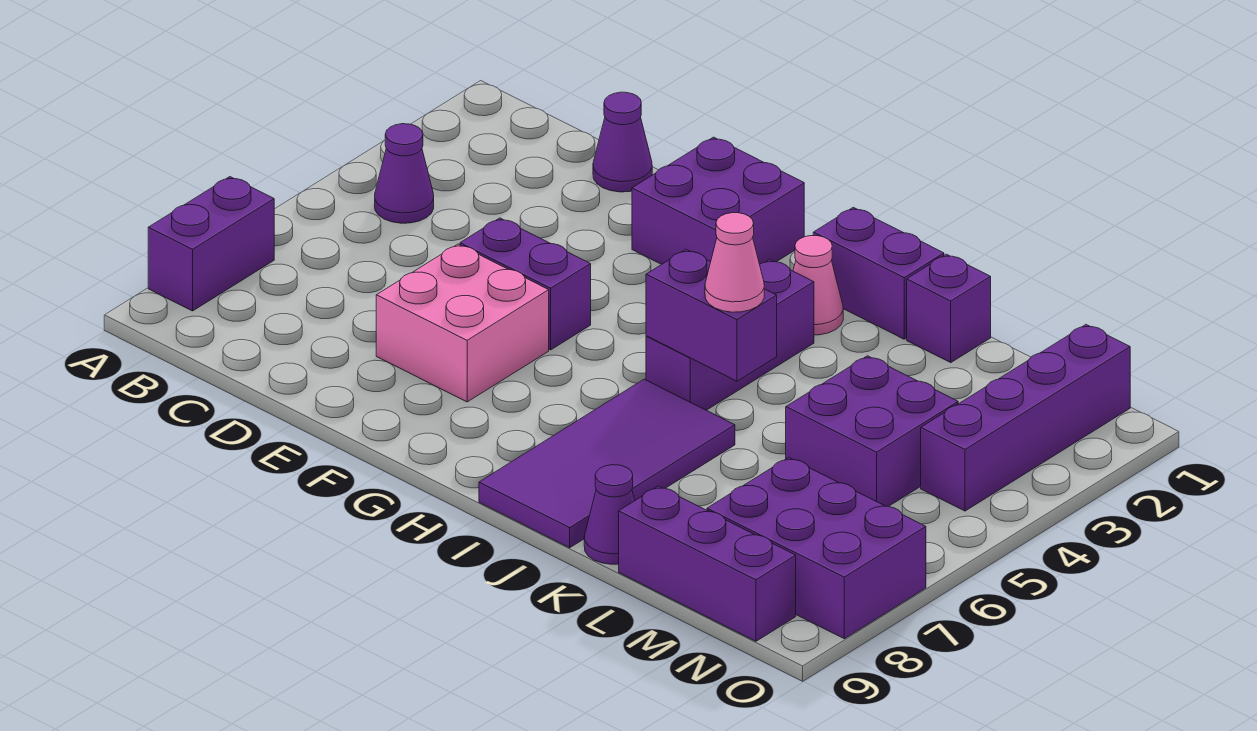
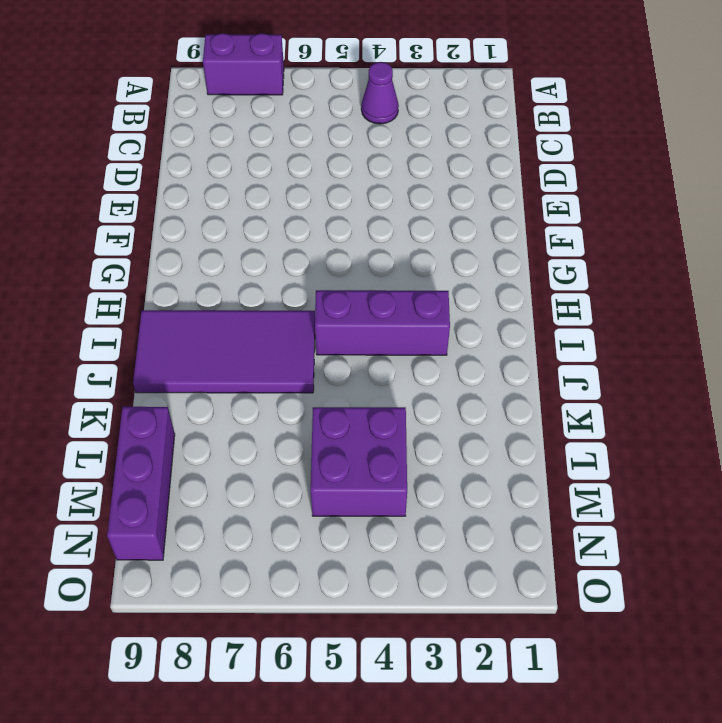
none -> purple 1x1 cone [593,92,652,192]
none -> purple 1x2 brick [460,218,591,350]
none -> pink 2x2 brick [376,244,549,402]

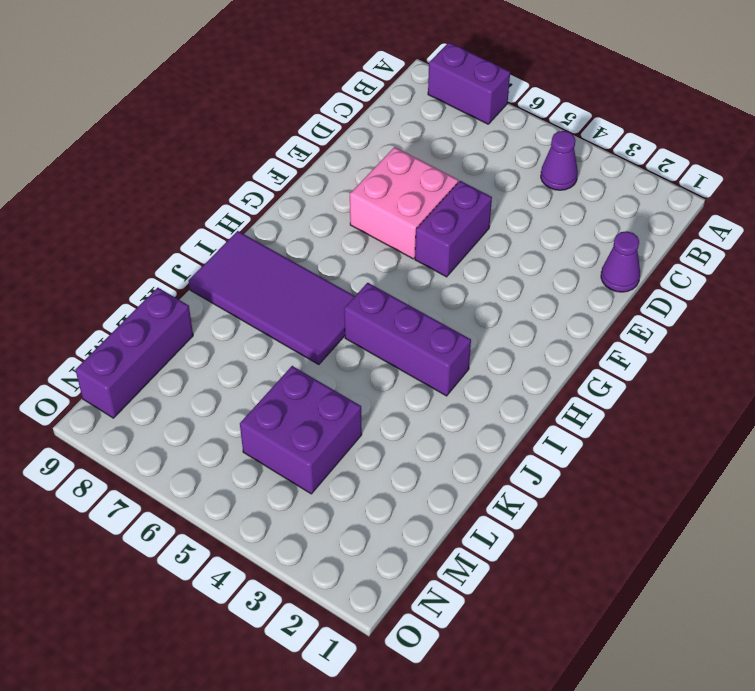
none -> purple 2x2 brick [632,137,804,264]
none -> purple 1x2 brick [813,207,944,339]
none -> pink 1x1 cone [793,236,843,335]

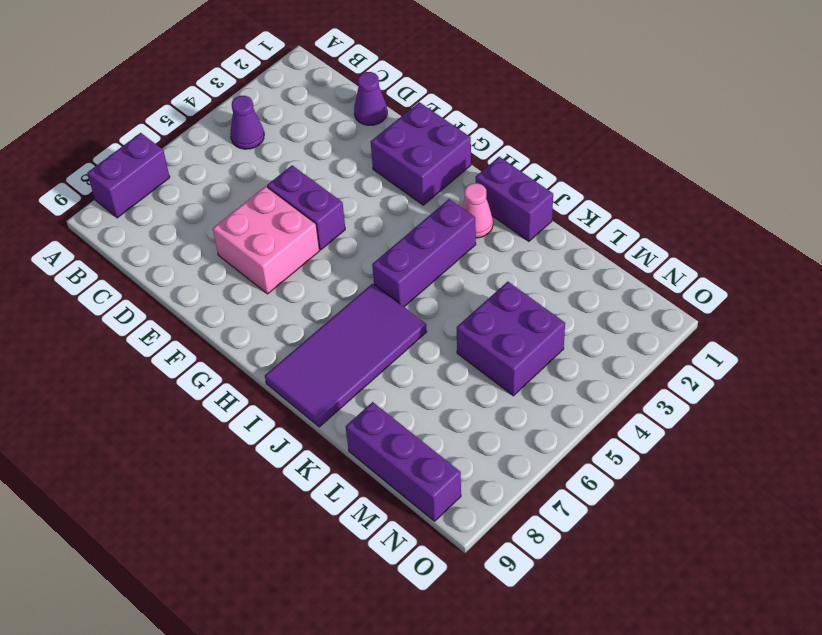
none -> purple 1x1 brick [907,254,991,362]
none -> purple 1x1 cone [584,465,635,564]
none -> purple 2x3 brick [707,457,926,639]

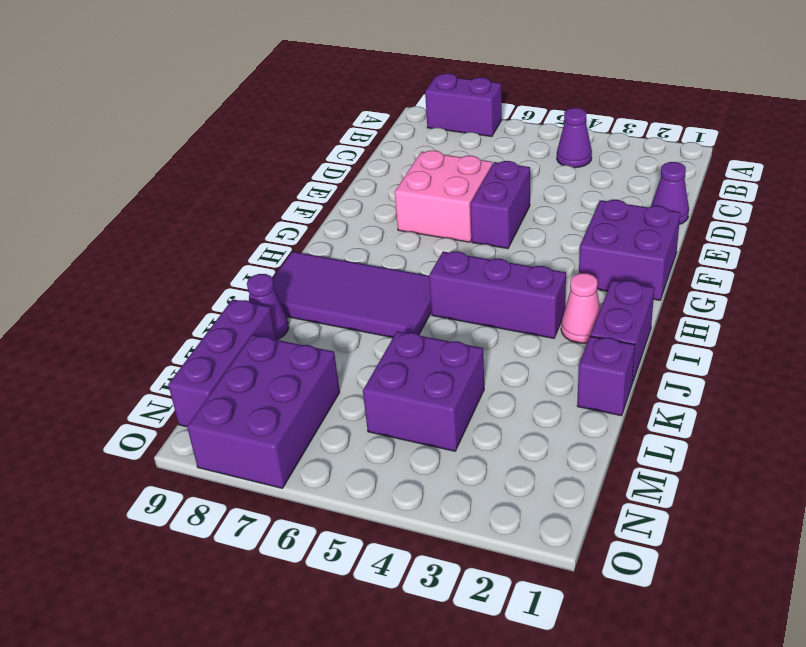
none -> purple 1x4 brick [921,325,1130,511]
none -> purple 1x2 brick [646,250,777,381]
none -> pink 1x1 cone [705,213,764,312]

